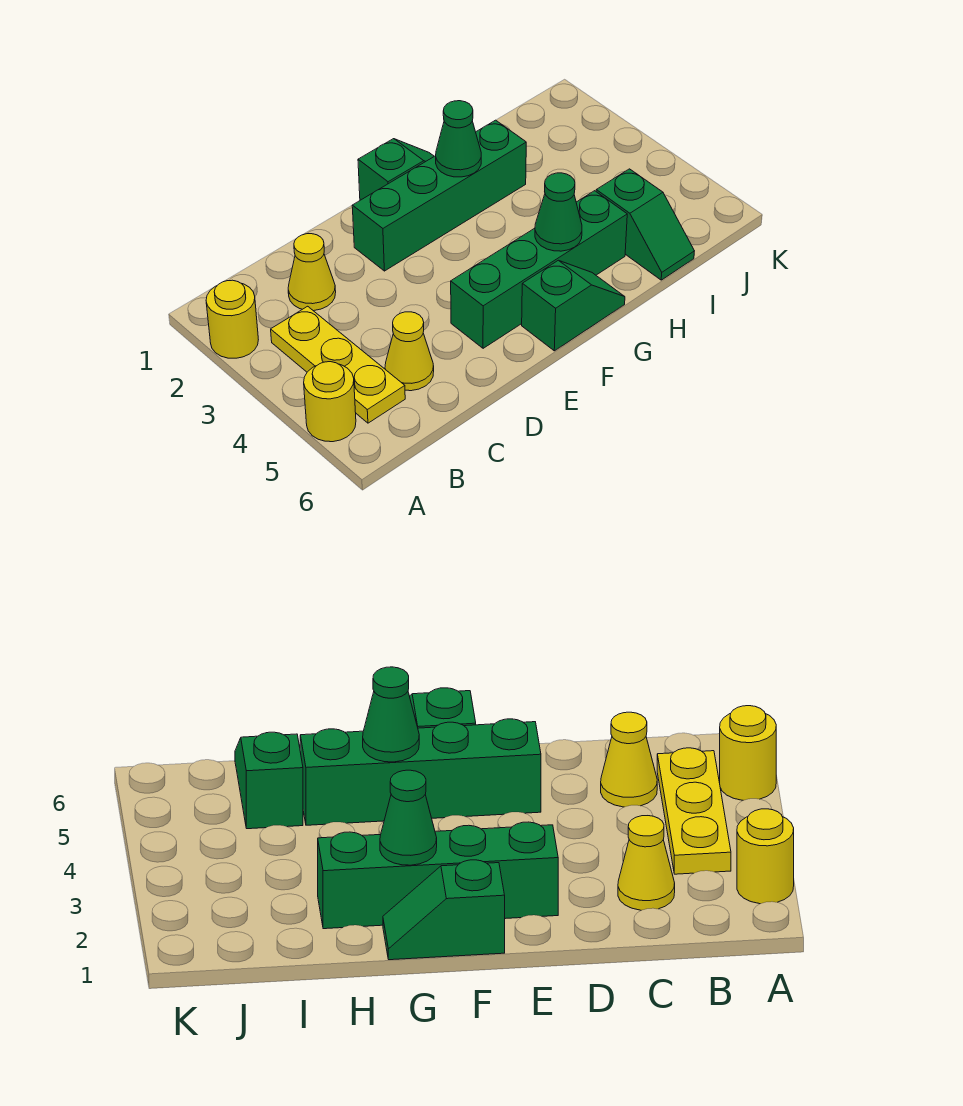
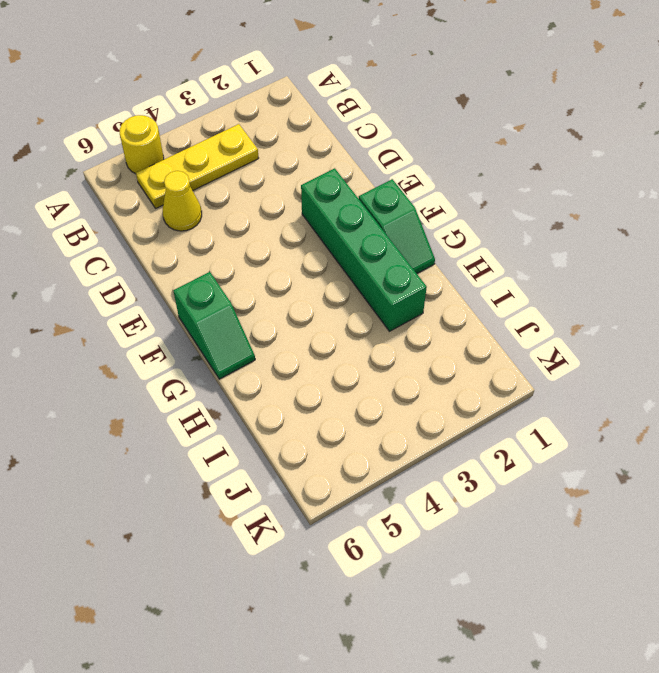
none -> yellow 1x1 round brick [206,280,258,358]
none -> yellow 1x1 cone [288,234,336,311]
none -> green 1x4 brick [451,191,627,348]

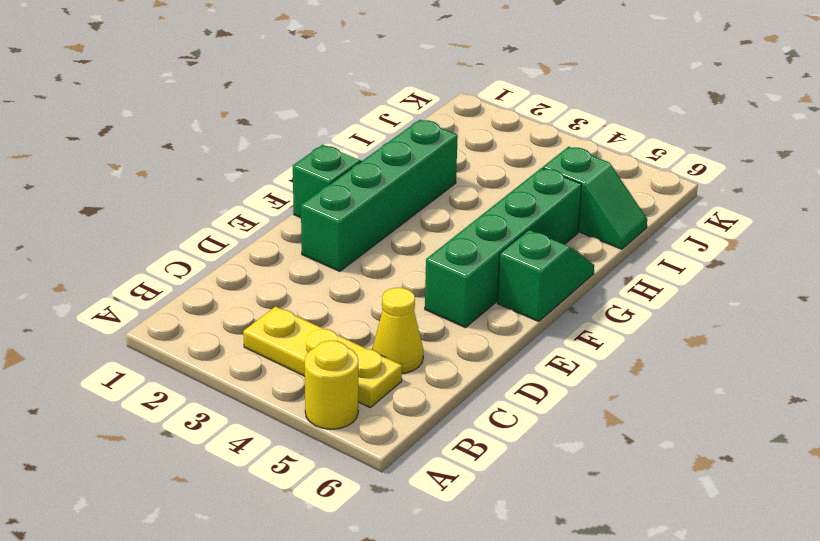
none -> yellow 1x1 round brick [206,280,258,358]
none -> yellow 1x1 cone [288,234,336,311]
none -> green 1x1 cone [436,101,481,177]

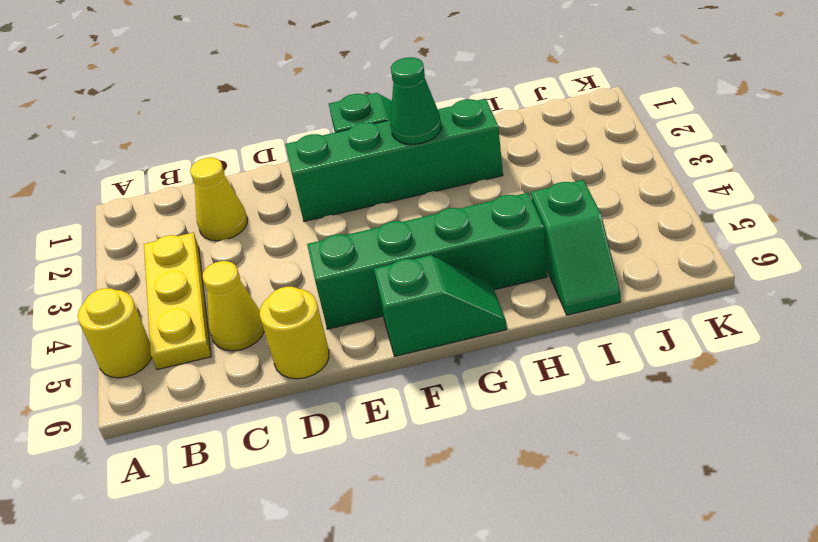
yellow 1x1 round brick [260,287,329,379] -> yellow 1x1 round brick moved to [206,280,258,358]
none -> green 1x1 cone [535,173,582,251]

